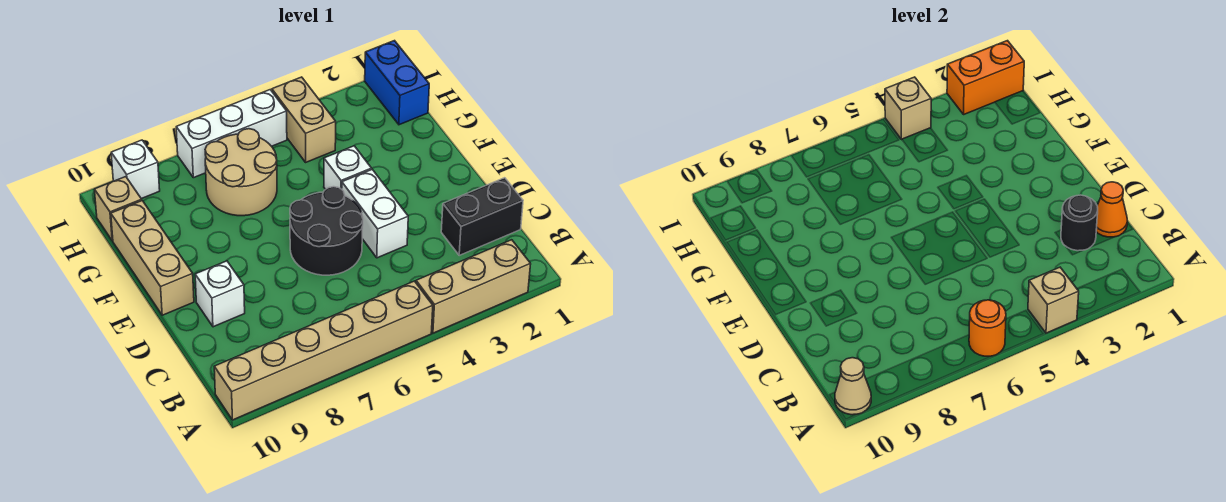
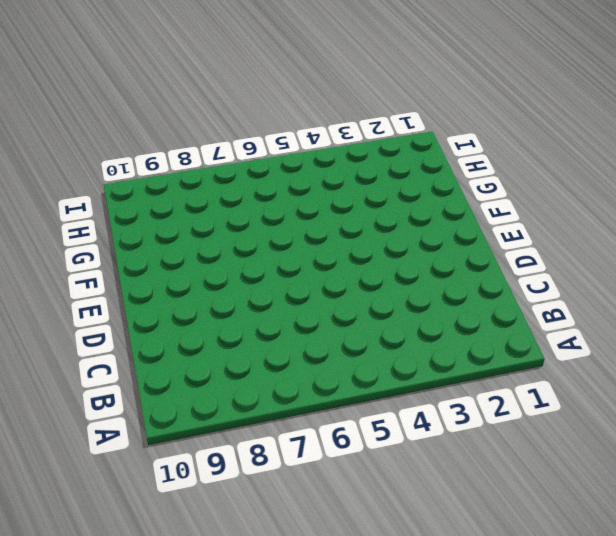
none -> tan 1x3 brick [416,240,531,333]
none -> tan 1x6 brick [214,281,433,420]
none -> black 1x2 brick [441,178,523,255]

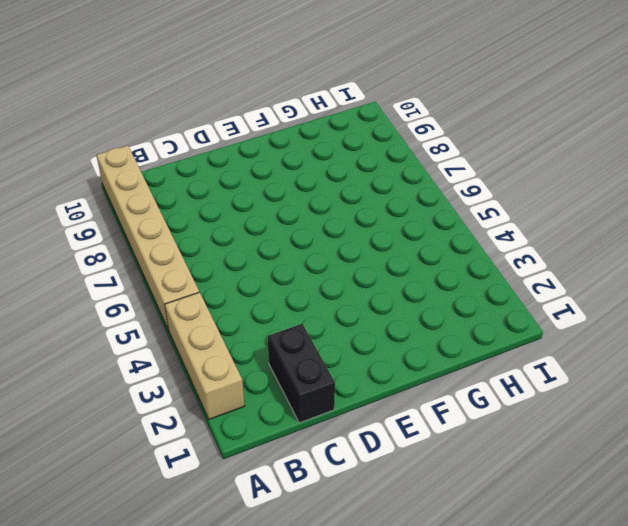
none -> white 1x2 brick [342,170,408,258]
none -> black 2x2 round brick [290,187,363,275]
none -> white 1x1 brick [195,261,245,327]

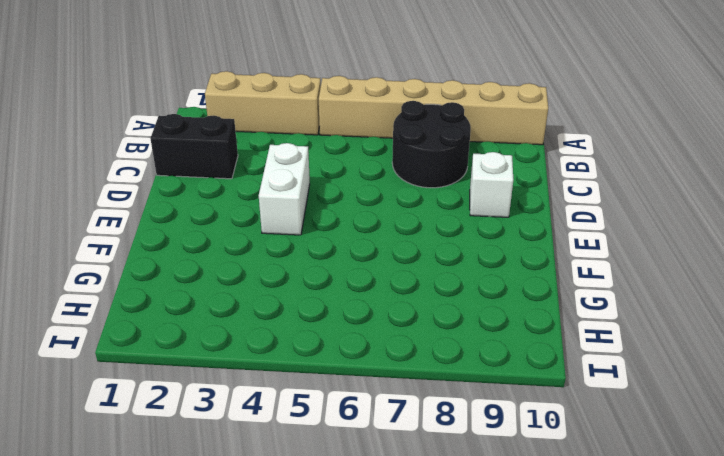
black 2x2 round brick [392,101,471,188] -> black 2x2 round brick moved to [290,187,363,275]
none -> tan 1x3 brick [111,201,194,315]
none -> white 1x1 brick [324,146,372,189]
none -> tan 2x2 round brick [205,129,277,216]

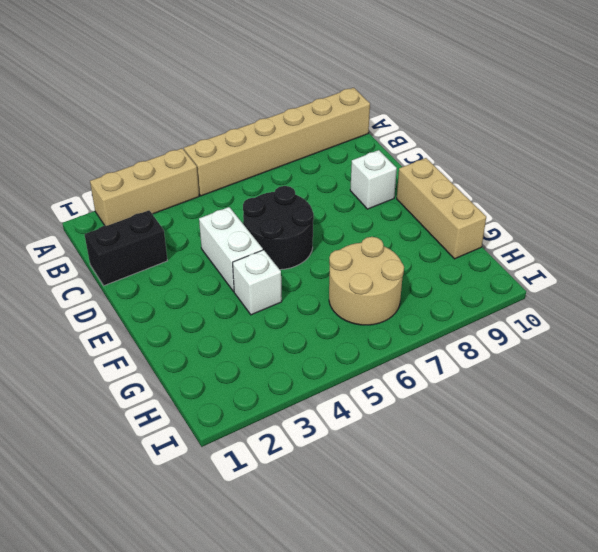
none -> blue 1x2 brick [365,41,429,125]
none -> tan 1x2 brick [272,77,336,162]
none -> tan 1x1 brick [94,177,142,241]

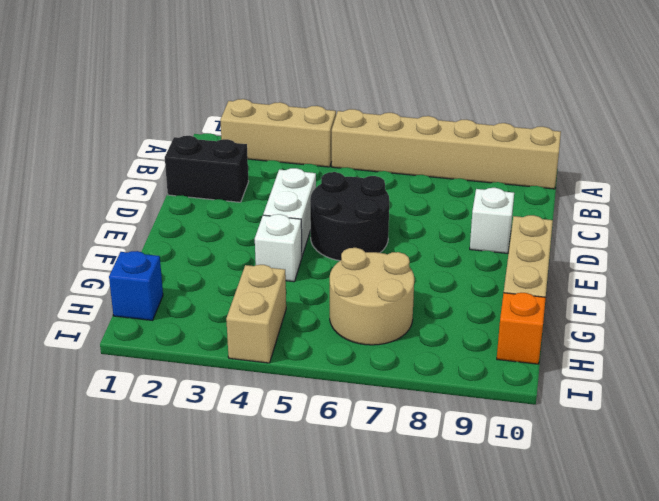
blue 1x1 brick [109,251,163,320] -> blue 1x2 brick [365,41,429,125]
orange 1x1 brick [497,293,546,364] -> tan 1x1 brick [94,177,142,241]
none -> white 1x3 brick [176,90,287,178]
none -> white 1x1 brick [111,140,160,199]
none -> tan 1x1 brick [1028,267,1079,333]

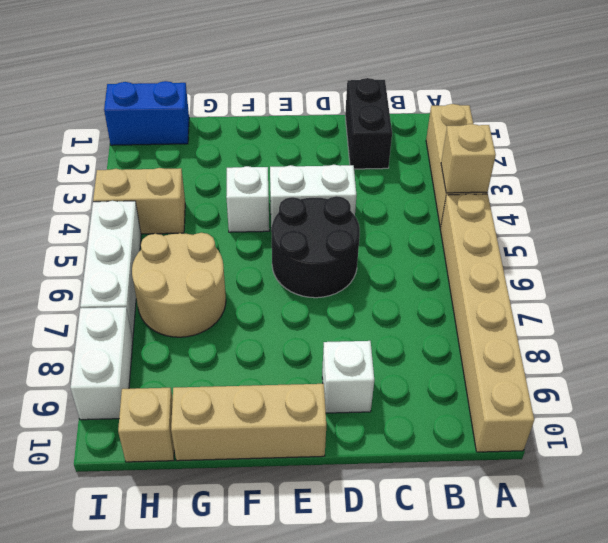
white 1x2 brick [70,307,133,420] -> white 1x1 brick [111,140,160,199]
none -> orange 1x1 round brick [969,300,1006,356]
none -> tan 1x1 cone [835,358,871,415]
none -> orange 1x1 cone [1096,182,1127,237]

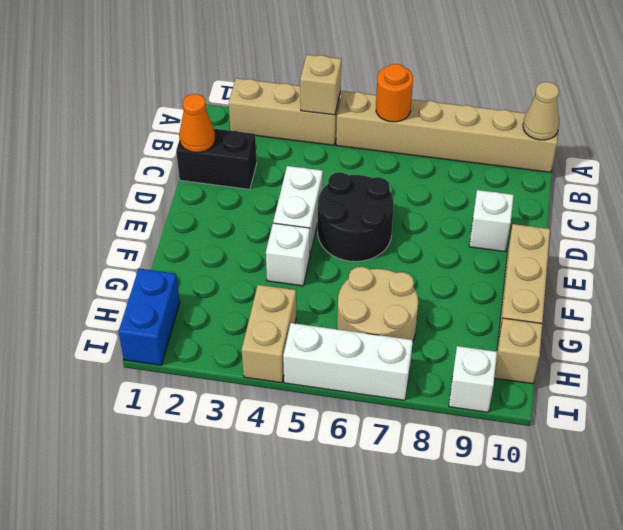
none -> black 1x1 round brick [1061,195,1098,251]
none -> orange 1x2 brick [947,41,1024,114]
none -> tan 1x1 brick [885,77,931,140]

